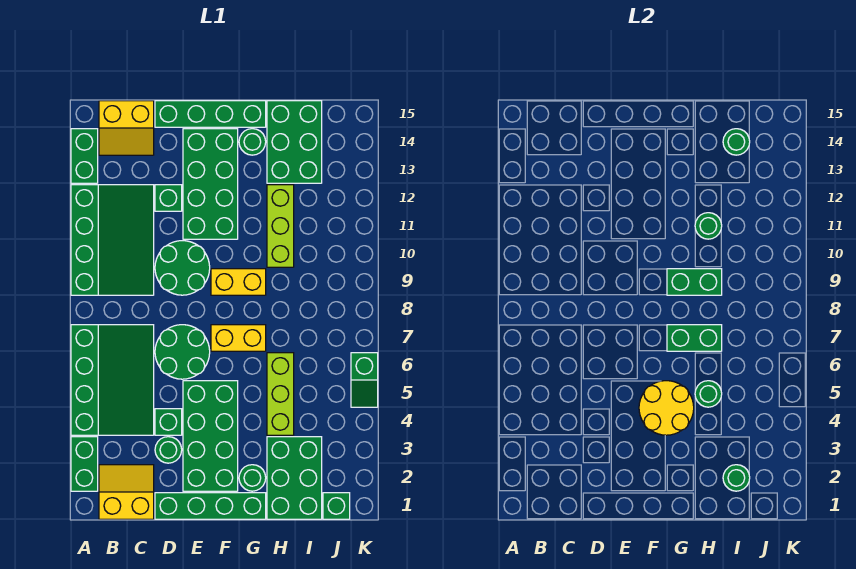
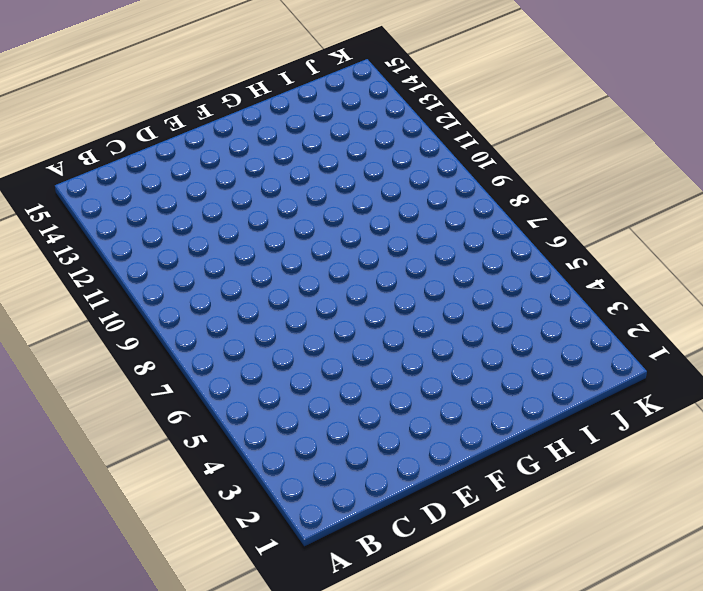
none -> green 1x2 brick [71,437,98,491]
none -> green 3x4 slope [71,325,154,435]
none -> green 3x4 slope [71,185,154,295]
none -> green 1x2 brick [71,129,98,183]

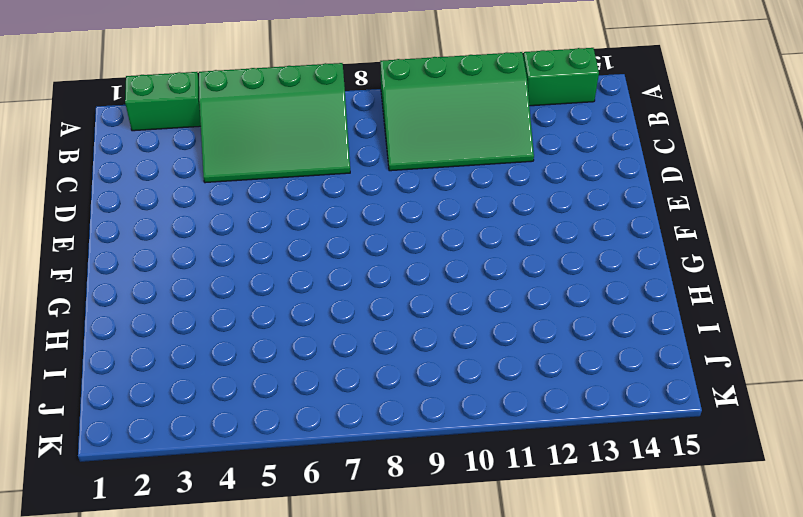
none -> yellow 2x2 slope [99,465,154,519]
none -> yellow 2x2 slope [99,101,154,155]
none -> green 1x4 brick [155,493,266,519]
none -> green 1x1 round brick [155,437,182,463]

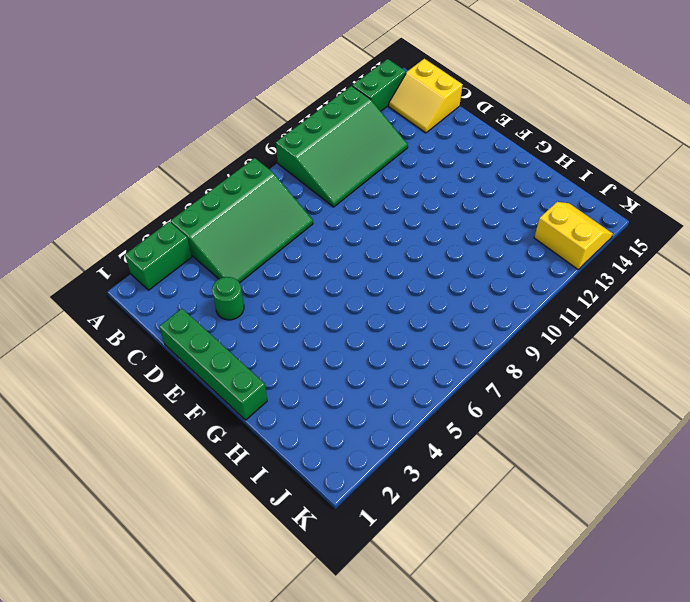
yellow 2x2 slope [534,202,613,269] -> yellow 2x2 slope moved to [99,465,154,519]
none -> green 1x1 brick [155,409,182,435]
none -> green 2x2 round brick [155,325,210,379]
none -> green 2x2 round brick [155,241,210,295]
none -> green 1x1 brick [155,185,182,211]

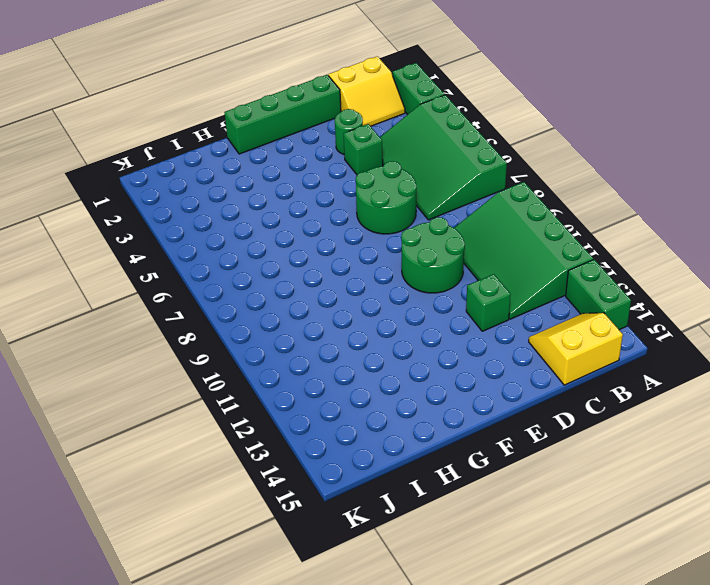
none -> green 1x4 brick [155,101,266,127]
none -> green 2x4 brick [183,381,238,491]
none -> green 2x4 brick [183,129,238,239]
none -> yellow 1x2 brick [211,325,266,351]

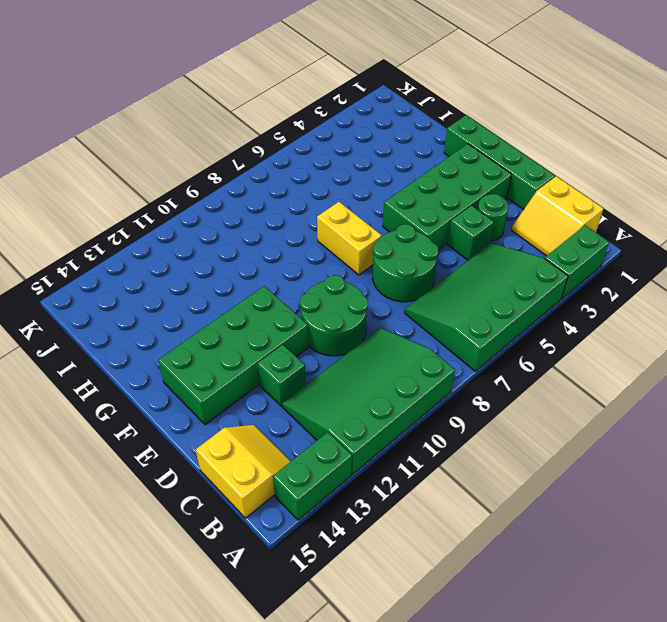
none -> green 1x4 brick [155,101,266,127]
none -> yellow 1x2 brick [211,269,266,295]
none -> green 1x1 round brick [239,465,266,491]
none -> green 1x1 round brick [239,129,266,155]

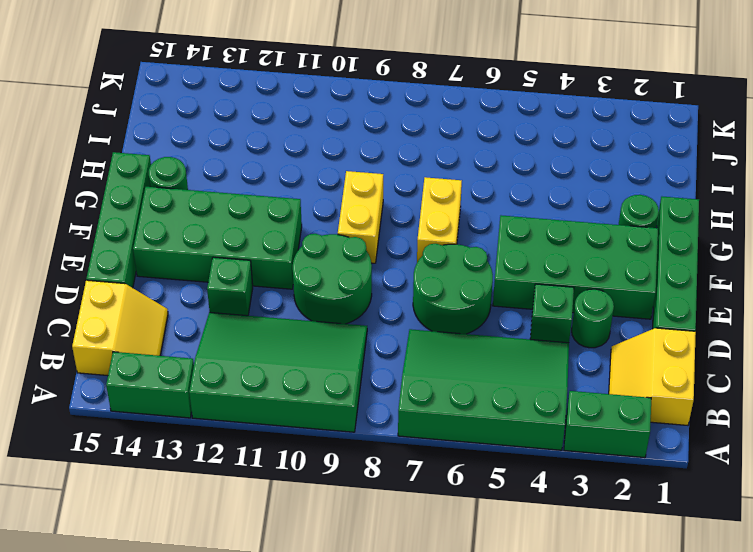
none -> green 2x3 brick [267,437,322,519]
none -> lime 1x3 brick [267,353,294,435]
none -> lime 1x3 brick [267,185,294,267]
none -> green 2x3 brick [267,101,322,183]

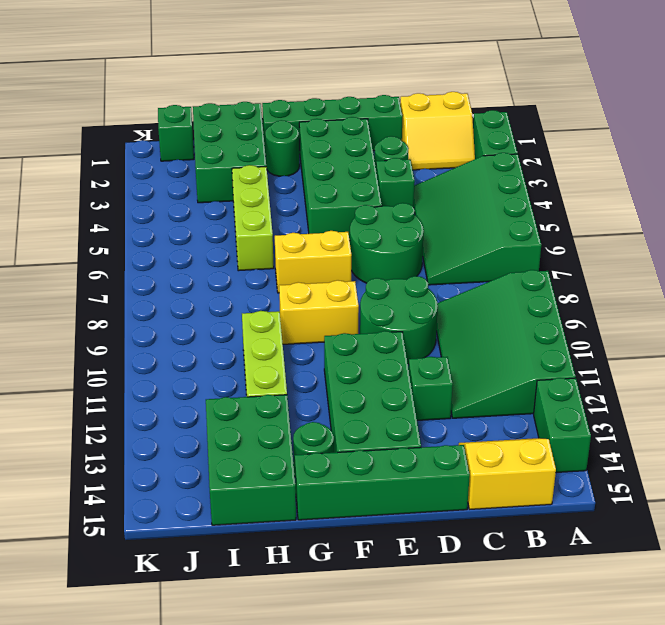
none -> green 1x2 slope [351,353,378,407]
none -> yellow 2x2 round brick [639,381,694,435]
none -> green 1x2 brick [667,325,722,351]
none -> green 1x2 brick [667,269,722,295]

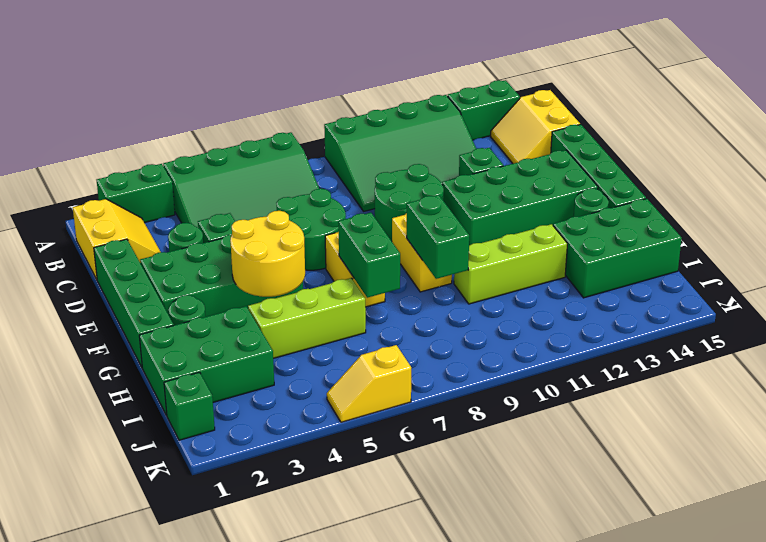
yellow 1x2 slope [327,345,411,422] -> green 1x2 slope [351,353,378,407]
none -> green 1x1 round brick [695,381,722,407]
none -> green 1x1 round brick [695,213,722,239]
none -> green 1x1 round brick [723,465,750,491]
none -> green 1x1 round brick [723,129,750,155]

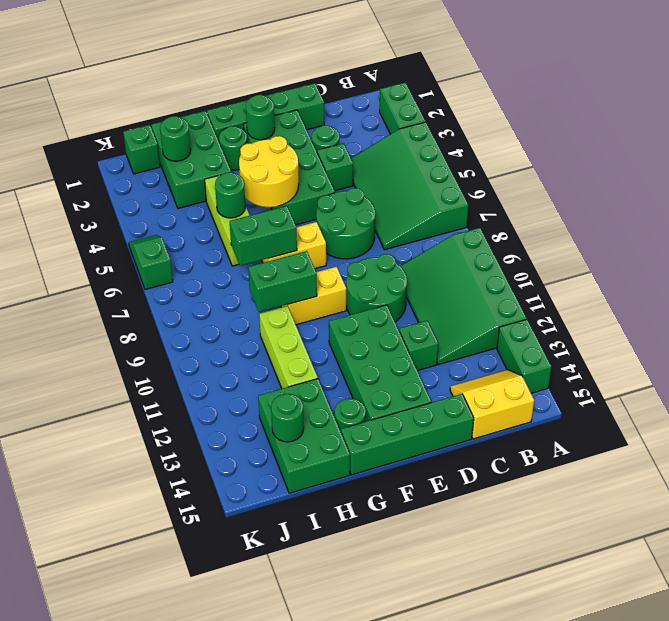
green 1x1 round brick [246,95,275,140] -> green 1x1 round brick moved to [695,213,722,239]
none -> yellow 2x2 slope [99,465,154,519]

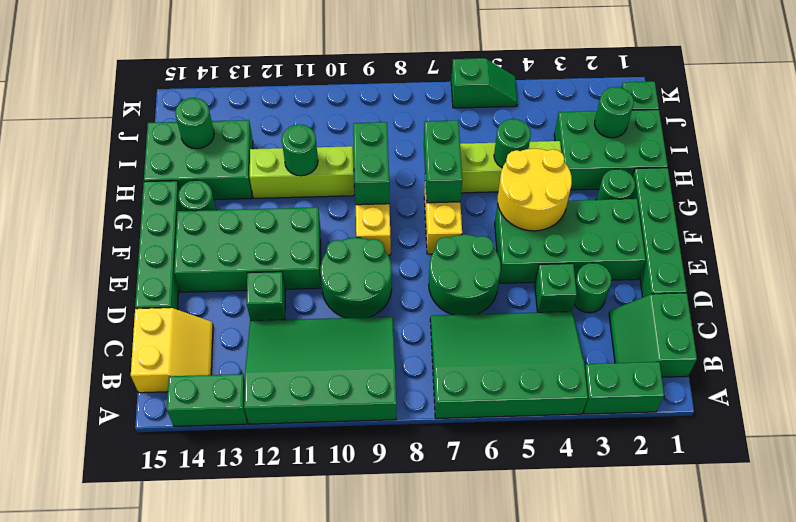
green 2x2 slope [609,293,697,377] -> yellow 2x2 slope [99,465,154,519]

